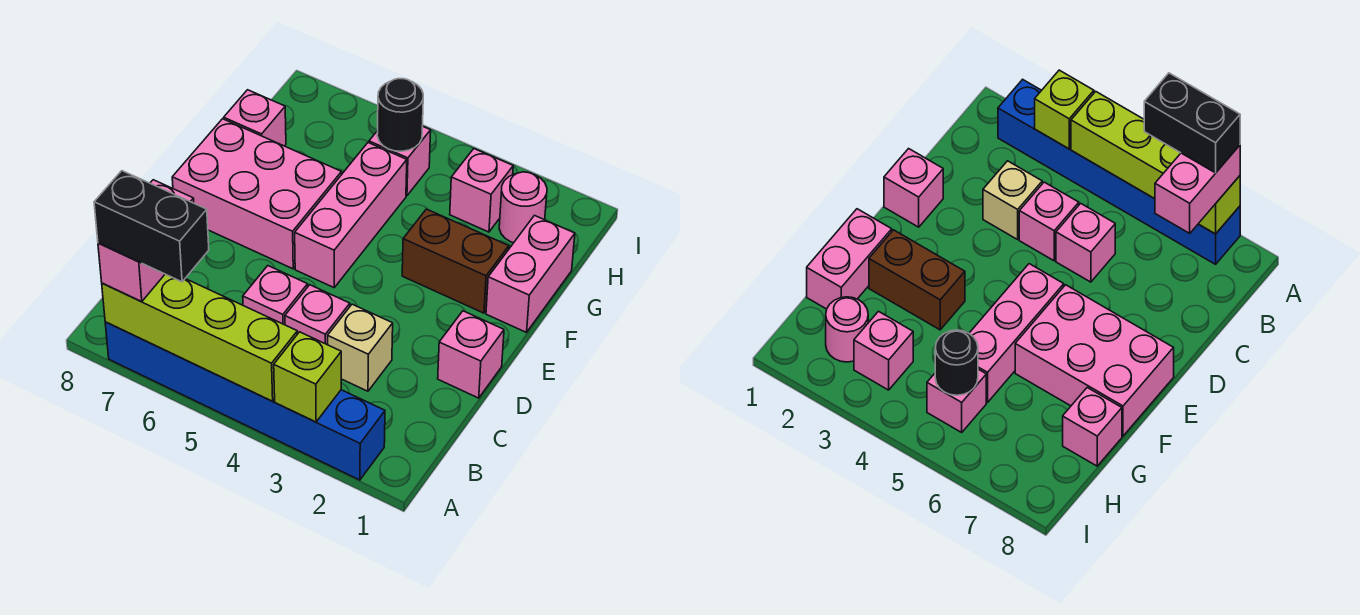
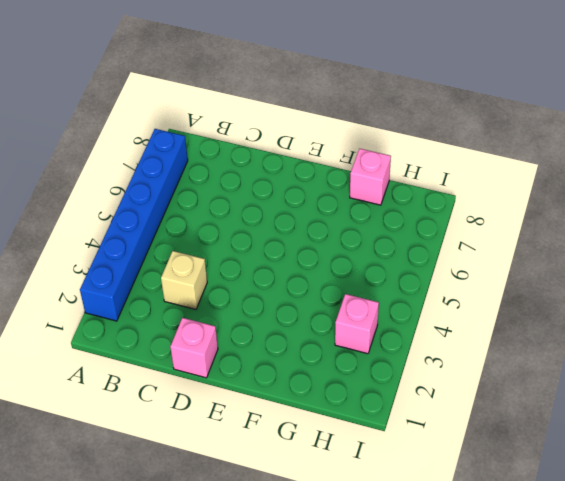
none -> pink 1x1 brick [285,285,350,345]
none -> pink 1x1 brick [243,266,308,325]
none -> pink 1x3 brick [295,143,407,288]

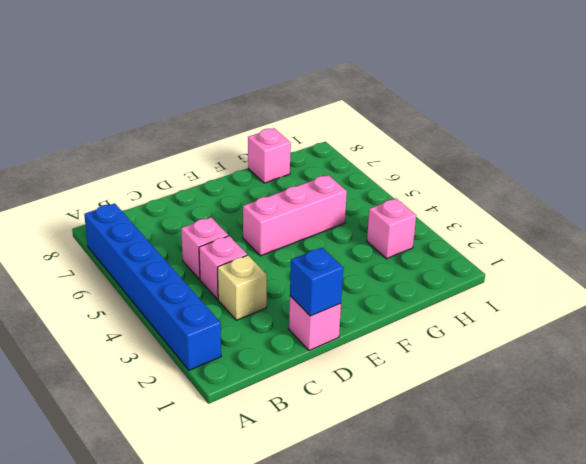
blue 1x1 brick [290,247,343,316] -> none
none -> pink 2x3 brick [172,119,342,269]
none -> pink 1x2 brick [486,216,575,332]
none -> brown 1x2 brick [402,209,509,313]

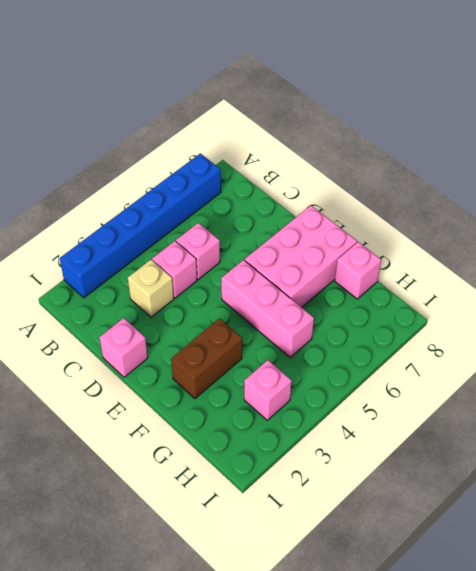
none -> pink 1x2 brick [486,216,575,332]
none -> pink 1x1 round brick [499,172,547,243]
none -> pink 1x1 brick [369,126,431,196]

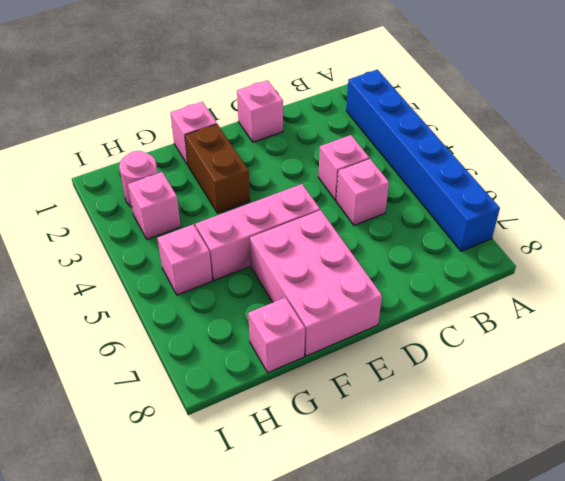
pink 1x1 brick [171,102,217,165] -> pink 1x2 brick [486,216,575,332]
none -> tan 1x1 brick [328,304,393,391]
none -> lime 1x1 brick [274,332,341,422]
none -> lime 1x4 brick [102,274,297,401]

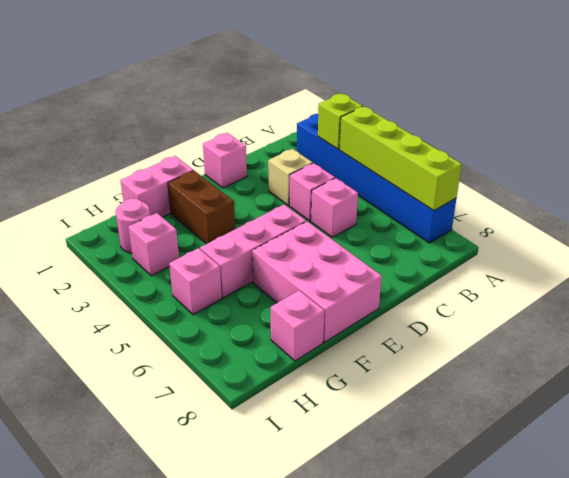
none -> black 1x1 round brick [377,79,423,151]
none -> pink 1x2 brick [98,180,194,302]
none -> black 1x2 brick [94,171,209,282]

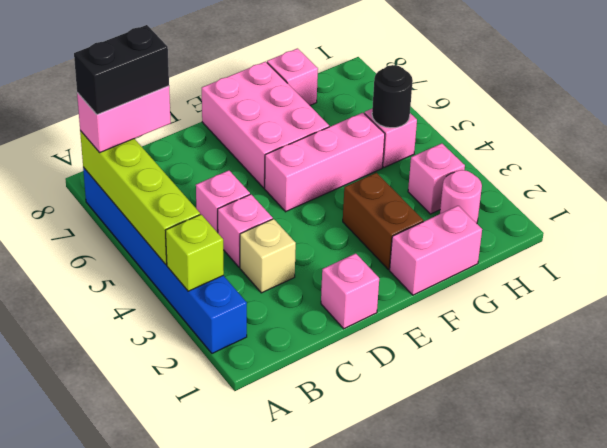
black 1x2 brick [74,25,169,115] -> black 1x2 brick turned to [94,171,209,282]

